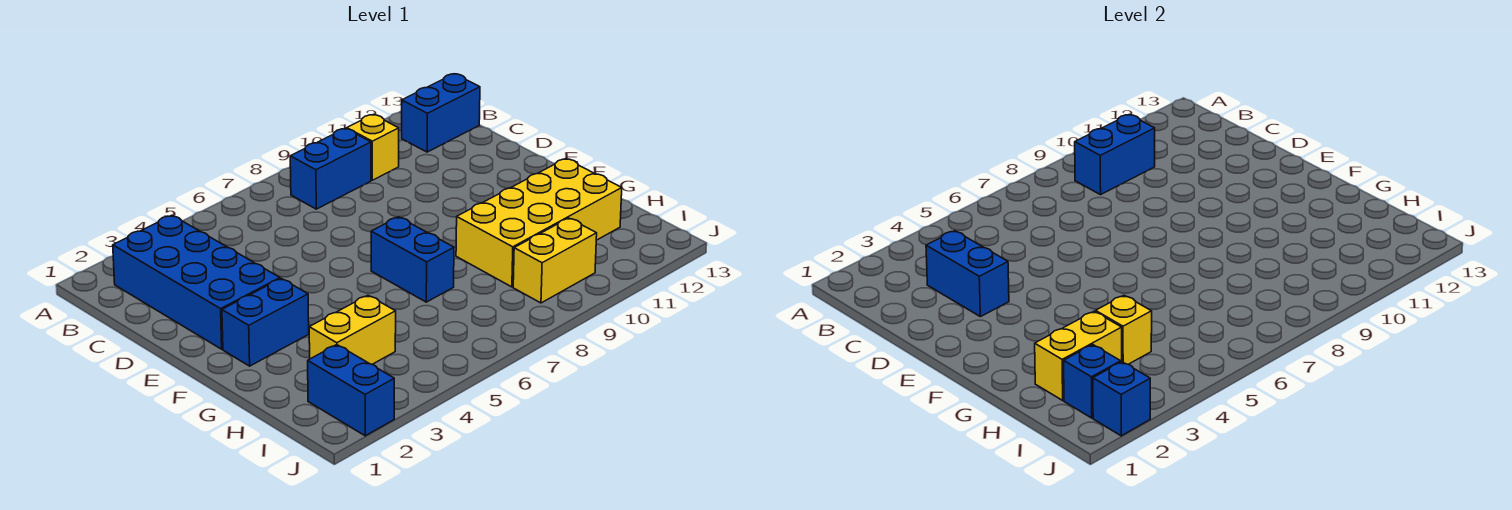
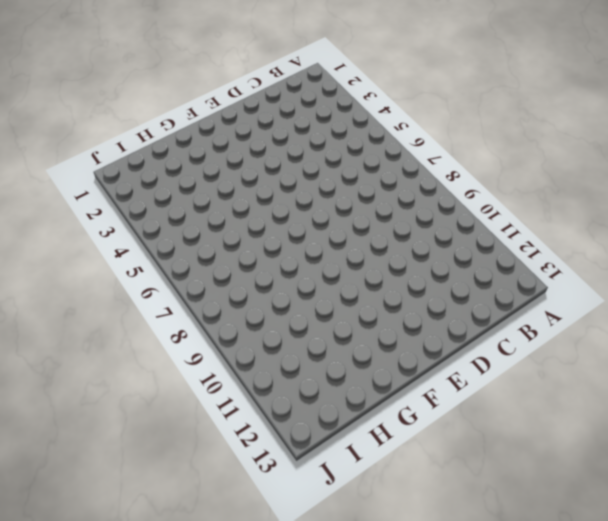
none -> blue 2x4 brick [113,215,280,349]
none -> blue 1x2 brick [290,128,371,209]
none -> yellow 1x1 brick [347,115,399,180]

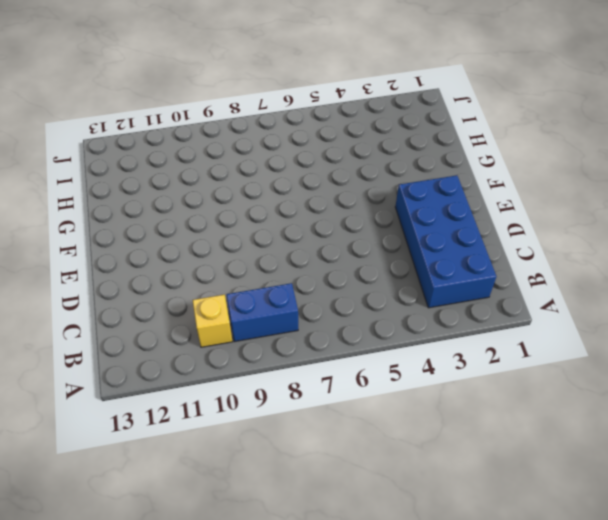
none -> blue 1x2 brick [402,74,480,152]
none -> blue 1x2 brick [222,278,309,366]
none -> blue 1x2 brick [371,217,454,302]

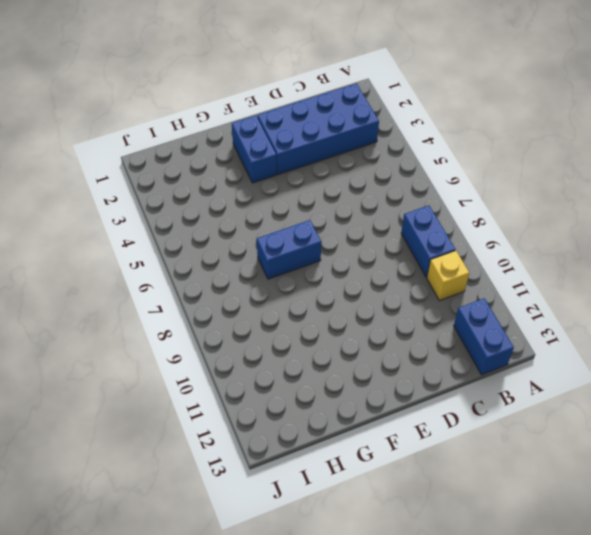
none -> yellow 2x4 brick [456,159,622,287]
none -> yellow 1x2 brick [309,295,396,364]
none -> blue 1x2 brick [308,345,394,436]

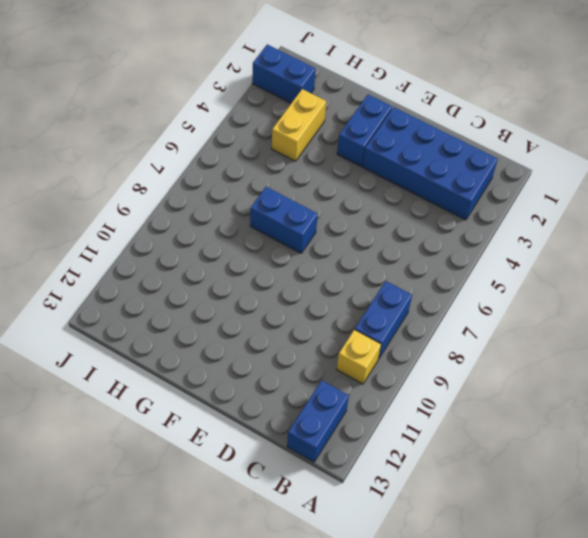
none -> yellow 2x4 brick [456,159,622,287]
none -> yellow 1x2 brick [513,218,597,303]
none -> blue 1x2 brick [1075,115,1155,195]

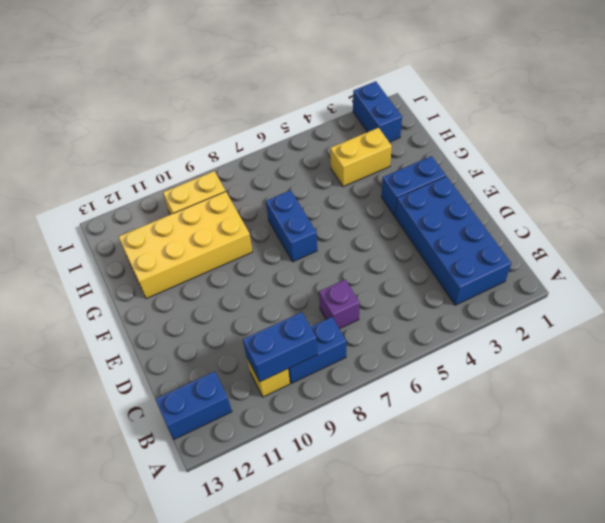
purple 1x1 brick [319,280,360,329] -> none
none -> blue 1x2 brick [926,231,1009,317]
none -> yellow 1x2 brick [1035,311,1122,400]
none -> yellow 1x1 brick [1096,295,1152,364]

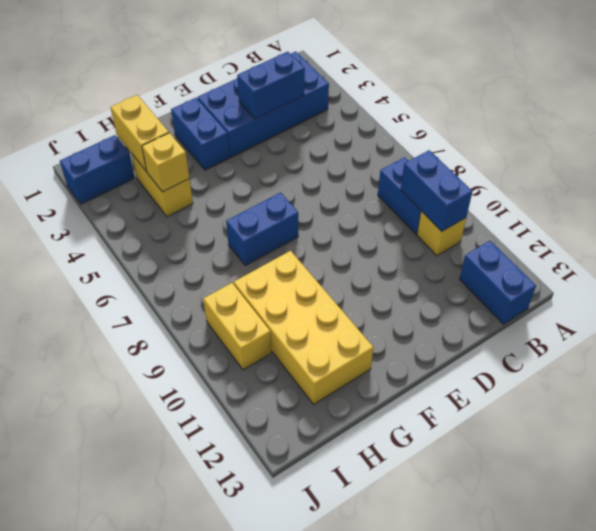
none -> blue 1x1 brick [1064,345,1121,418]
none -> blue 1x1 brick [1093,362,1150,436]

